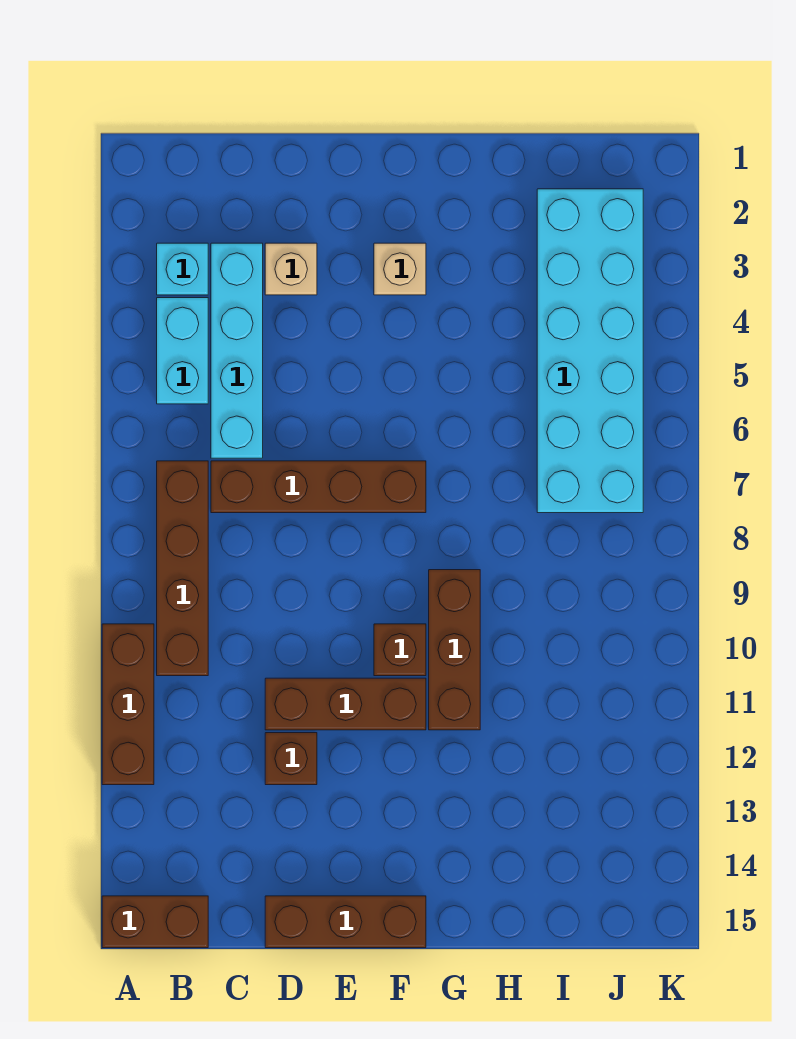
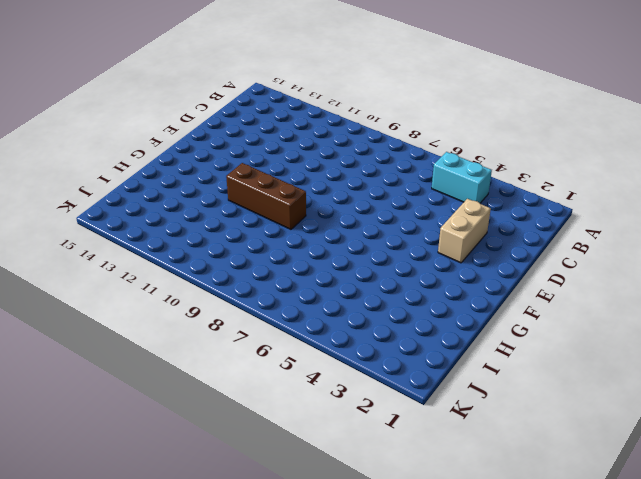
tan 1x2 brick [438,199,491,263] -> tan 1x1 brick [265,243,317,295]
none -> brown 1x3 brick [102,624,154,785]
none -> brown 1x2 brick [102,896,208,948]
none -> cyan 1x1 brick [157,243,208,295]

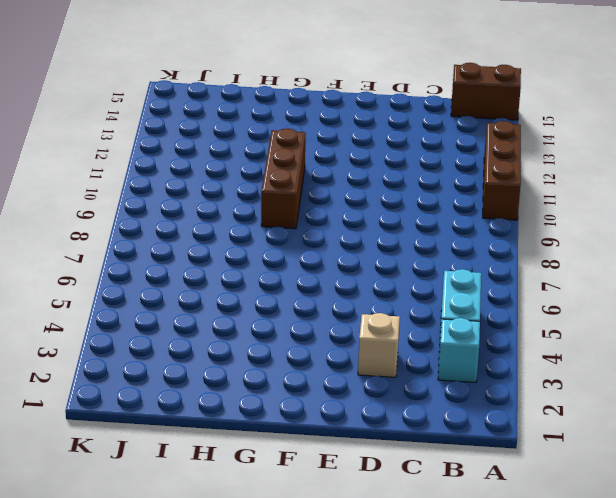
none -> brown 1x4 brick [157,461,208,676]
none -> cyan 1x4 brick [211,243,263,458]
none -> brown 1x4 brick [211,461,426,513]

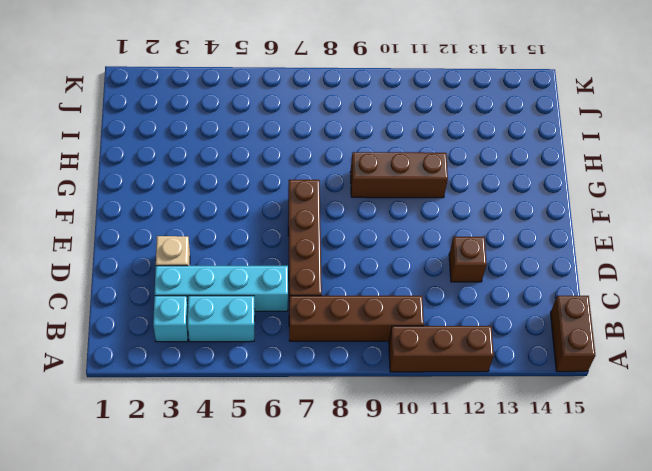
none -> brown 1x3 brick [265,678,426,730]
none -> brown 1x3 brick [265,896,426,948]
none -> tan 1x1 brick [374,243,426,295]

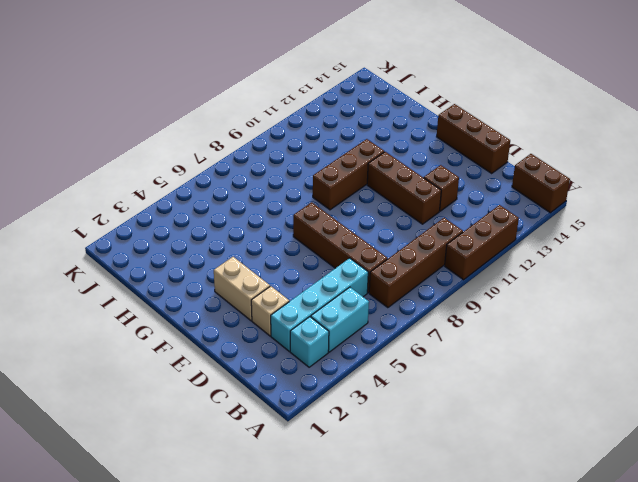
tan 1x2 brick [214,257,270,321] -> tan 1x1 brick [374,243,426,295]
none -> brown 1x1 brick [374,624,426,676]
none -> cyan 2x6 brick [537,189,643,513]

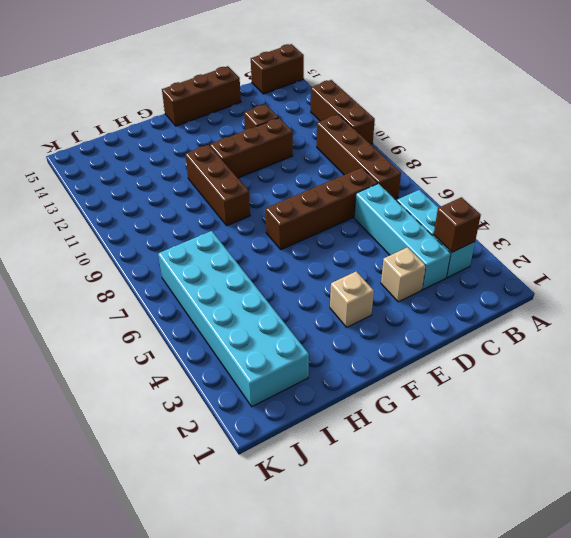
brown 1x1 brick [434,197,481,252] -> brown 1x1 brick moved to [374,624,426,676]

